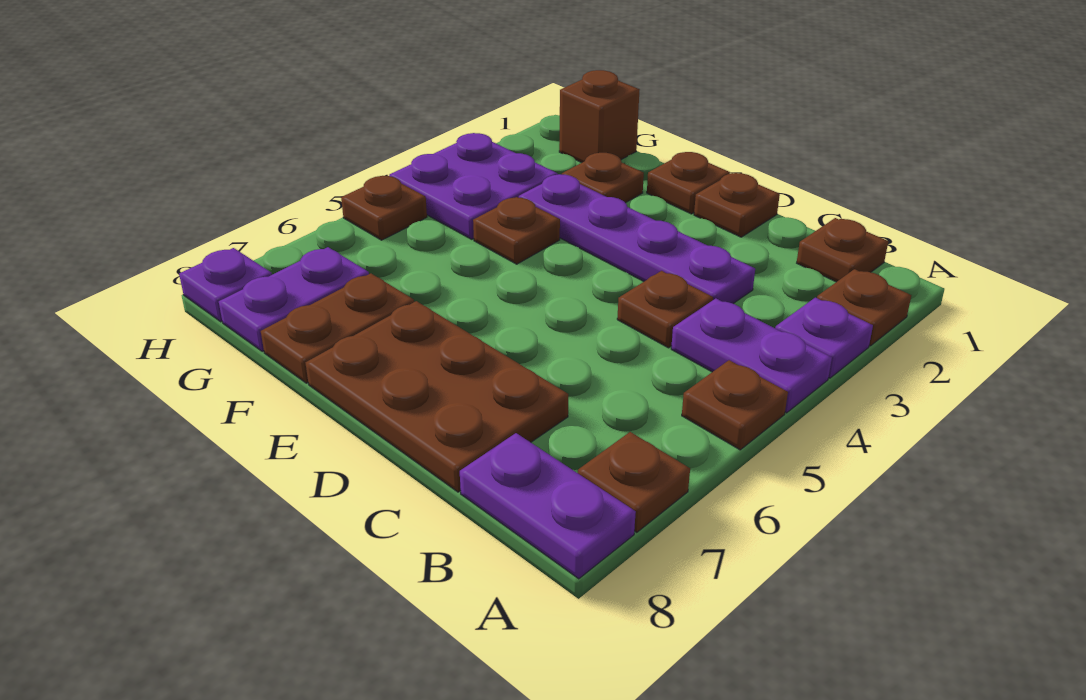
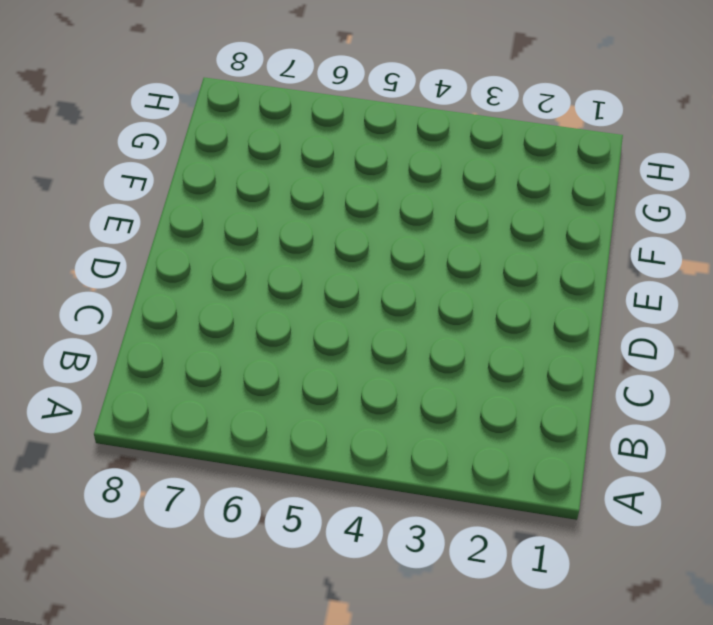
none -> brown 1x1 plate [817,269,911,346]
none -> purple 1x1 plate [775,298,873,378]
none -> purple 1x2 plate [671,298,832,413]

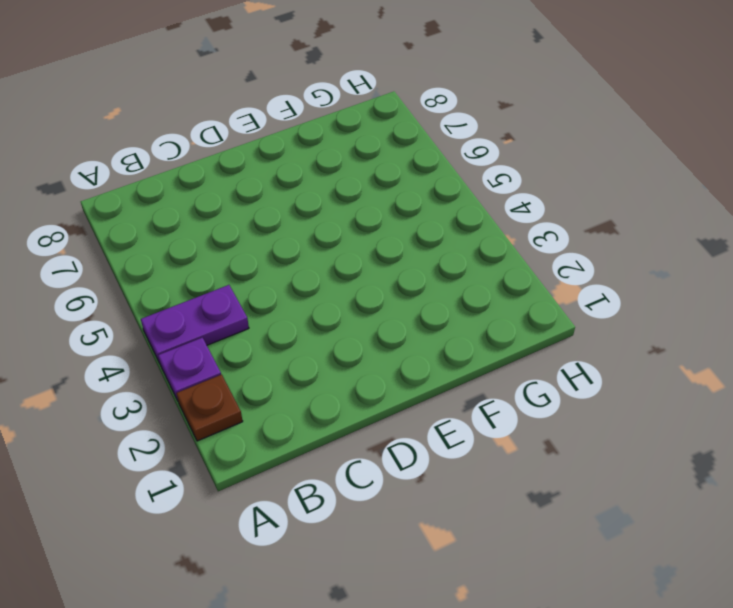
none -> brown 1x1 plate [682,360,788,450]
none -> brown 1x1 plate [578,432,690,532]
none -> purple 1x2 plate [460,433,636,579]

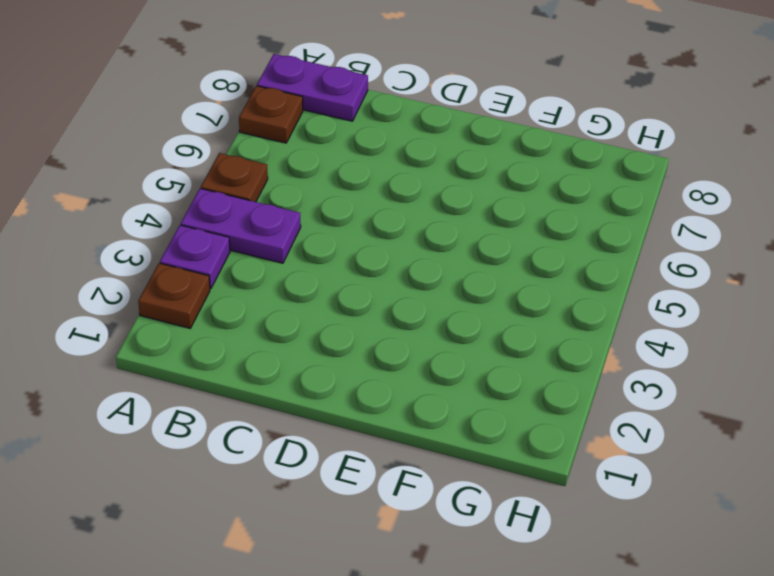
none -> brown 1x1 plate [797,218,888,282]
none -> purple 1x4 plate [519,174,755,304]
none -> brown 1x1 plate [617,271,713,348]

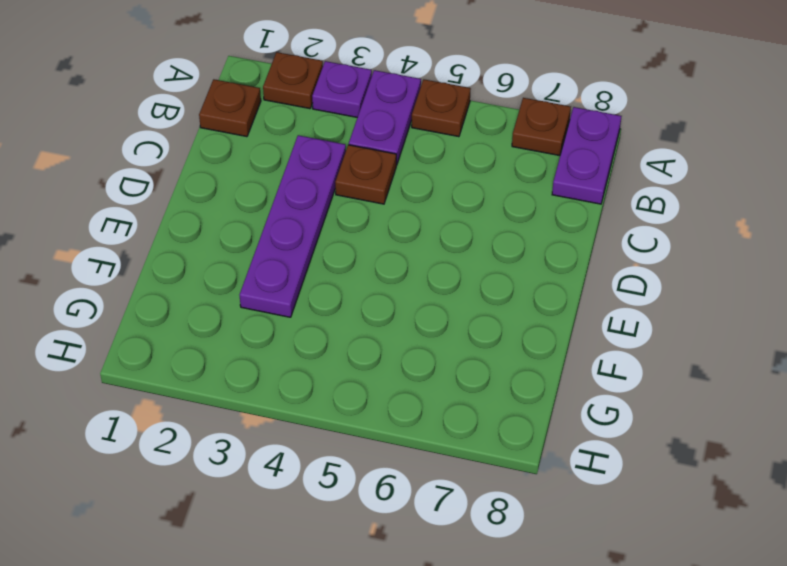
none -> brown 2x3 plate [306,301,568,492]
none -> brown 1x1 plate [694,173,780,237]
none -> brown 1x1 plate [647,152,730,214]

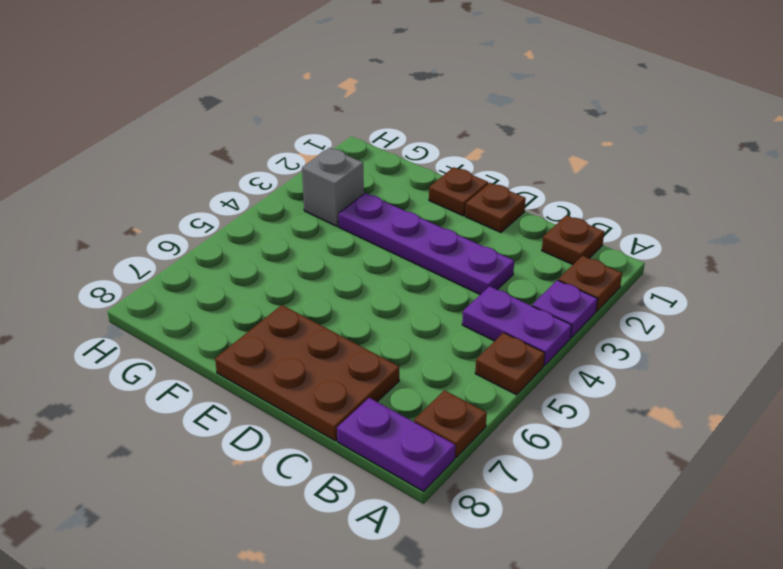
grey 1x1 brick [302,148,364,226] -> purple 2x2 plate [389,133,558,239]
none -> brown 1x1 plate [617,271,713,348]
none -> brown 1x1 plate [562,153,644,203]
none -> brown 1x1 plate [473,197,560,264]

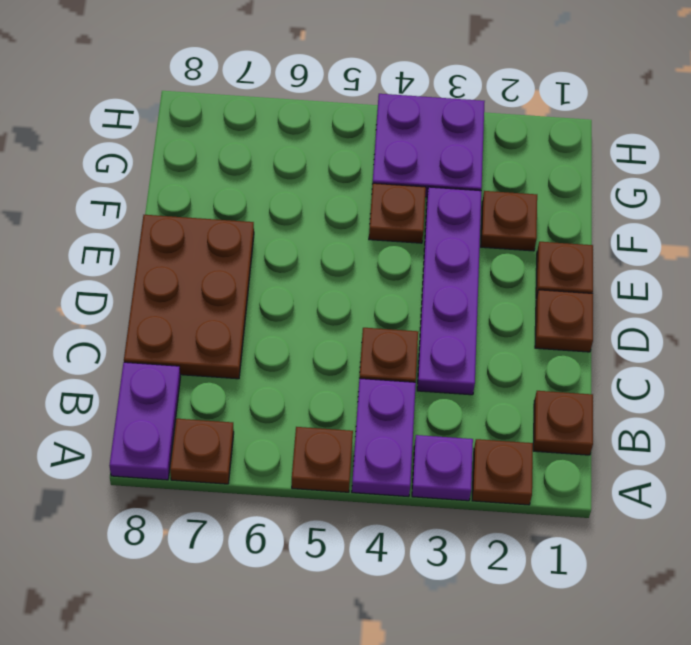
none -> brown 1x2 plate [261,273,414,383]
none -> brown 1x1 brick [559,70,640,162]
none -> purple 1x2 plate [219,247,369,351]

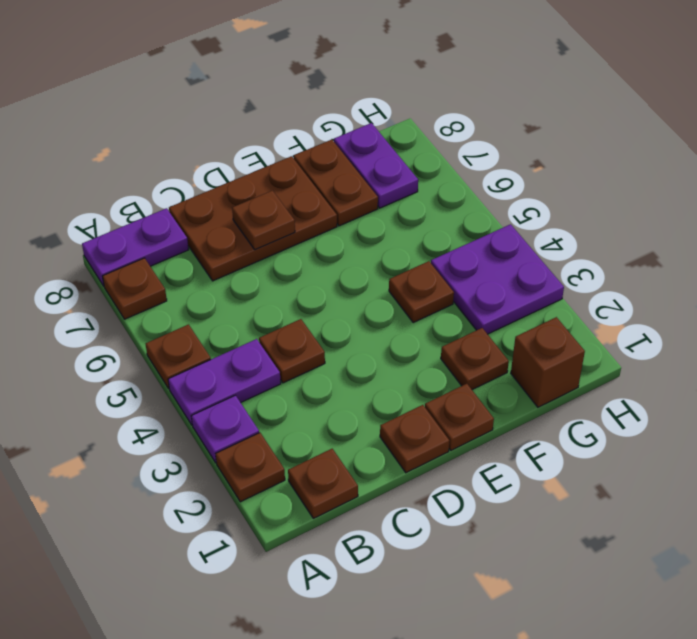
brown 1x1 plate [232,191,295,250] -> brown 1x1 plate moved to [341,176,427,240]
none -> purple 1x4 plate [519,174,755,304]
none -> purple 1x1 plate [179,248,272,322]

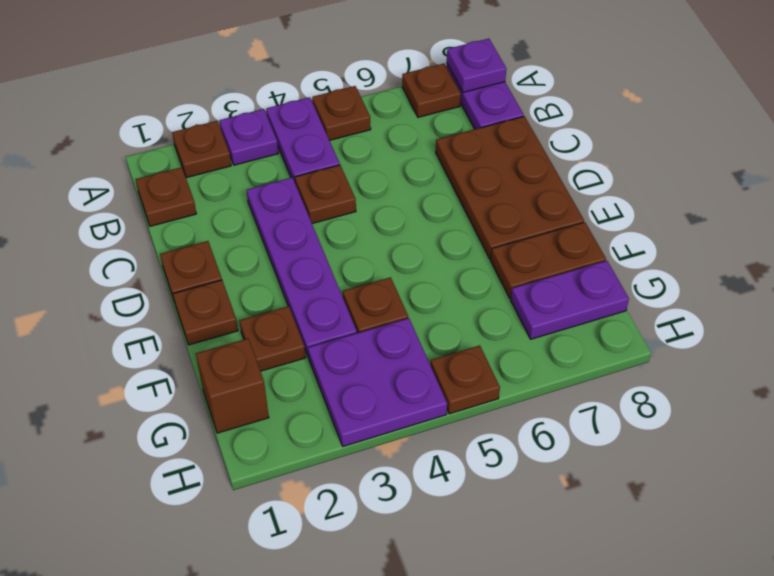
purple 1x1 plate [447,39,506,92] -> purple 1x1 plate moved to [179,248,272,322]

